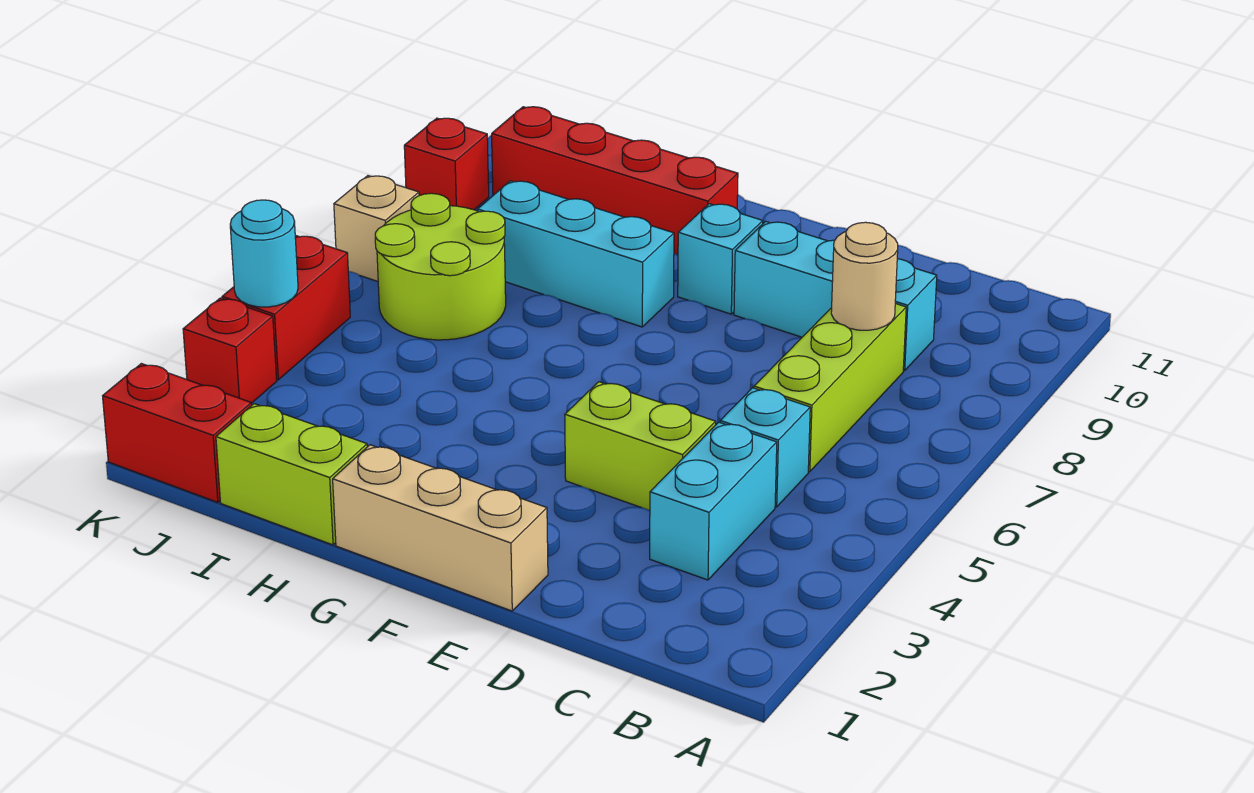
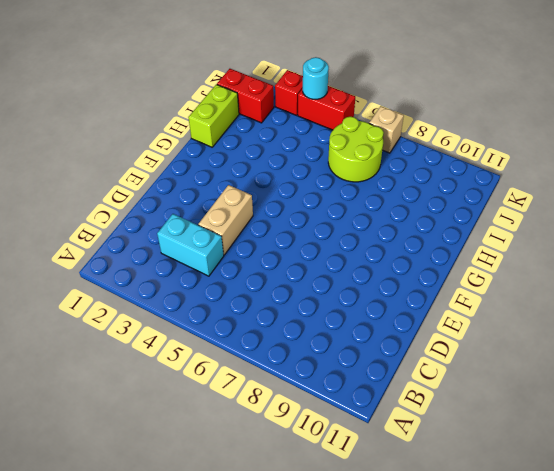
tan 1x2 brick [198,185,253,255] -> lime 1x2 brick [565,382,716,511]
red 1x2 brick [217,69,274,123] -> red 1x2 brick turned to [103,364,251,502]
none -> cyan 1x1 brick [720,388,810,507]
none -> lime 1x3 brick [754,304,906,472]
none -> cyan 1x3 brick [734,221,937,371]

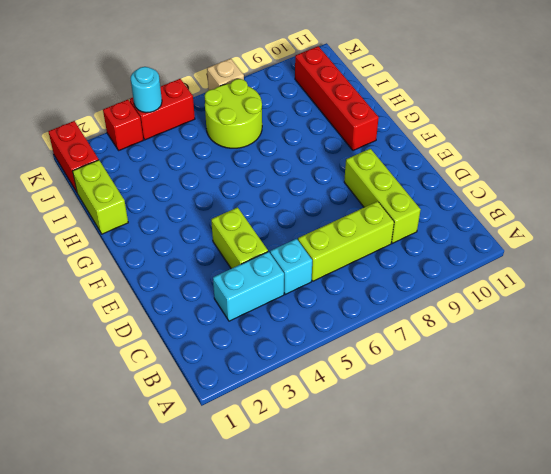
lime 1x3 brick [344,149,421,243] -> cyan 1x3 brick [734,221,937,371]
none -> tan 1x3 brick [333,445,548,611]
none -> cyan 1x1 brick [678,204,763,314]
none -> cyan 1x3 brick [478,181,674,327]

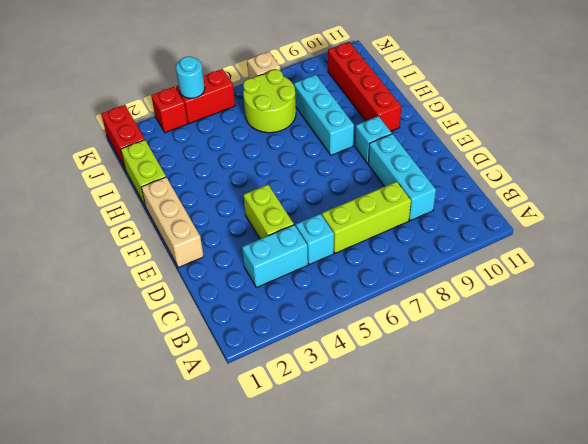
none -> red 1x1 brick [404,118,489,210]
none -> tan 1x1 round brick [831,222,898,330]

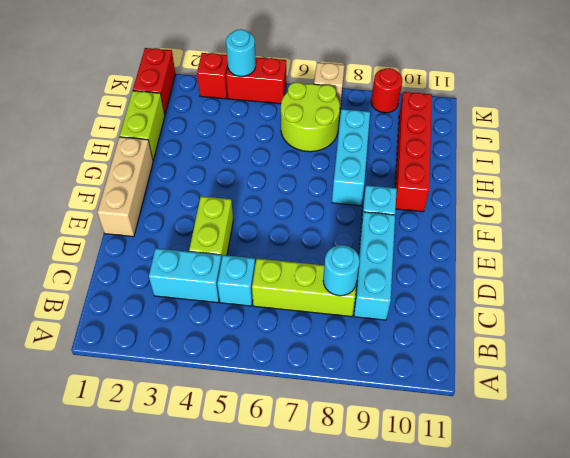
cyan 1x1 round brick [323,245,360,296] -> tan 1x1 round brick [831,222,898,330]
red 1x1 round brick [371,68,402,113] -> red 1x1 brick [404,118,489,210]

